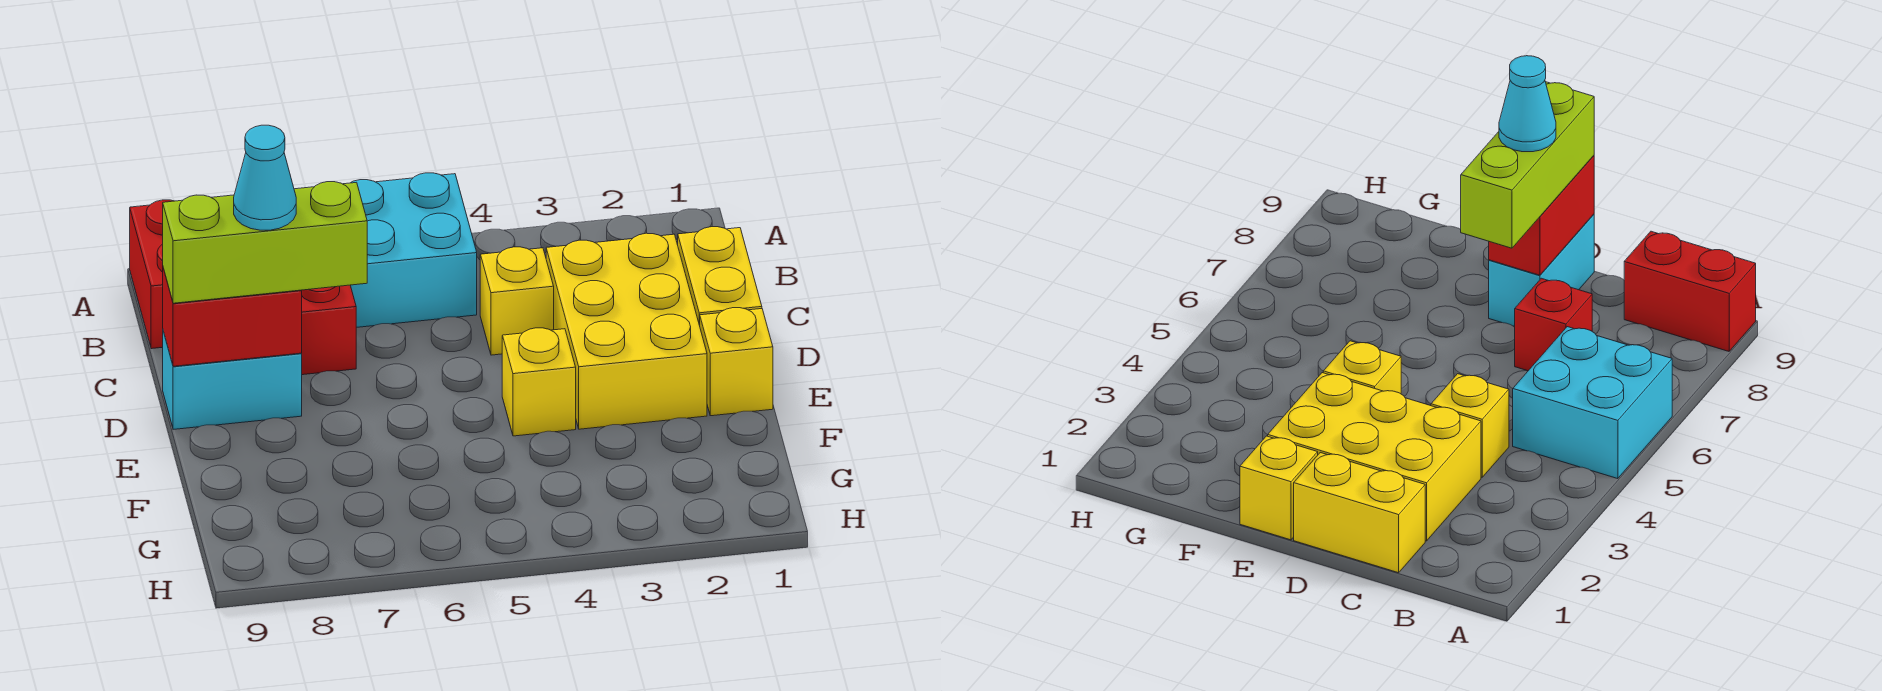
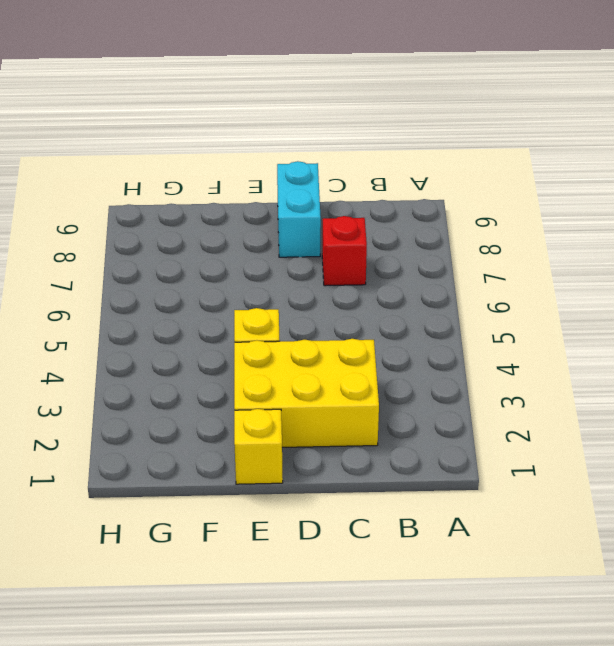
none -> cyan 2x2 brick [351,173,477,327]
none -> red 1x2 brick [130,200,172,349]
none -> yellow 1x2 brick [678,227,762,325]

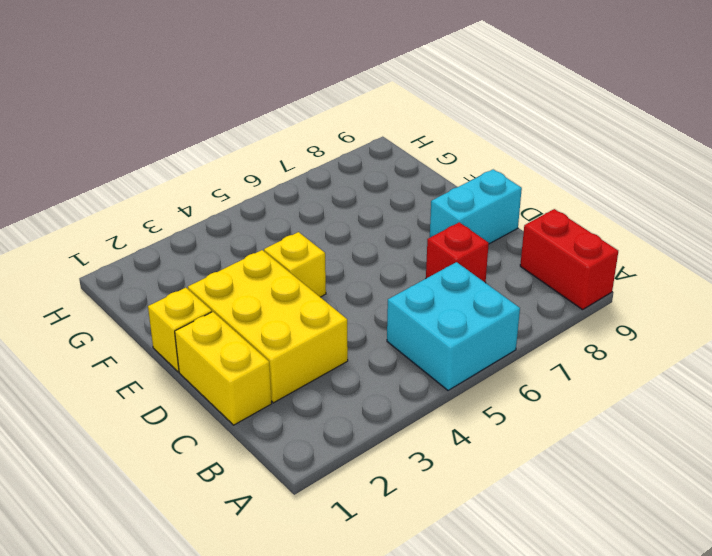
none -> yellow 1x1 brick [480,247,554,355]
none -> red 1x2 brick [163,268,302,366]
none -> lime 1x3 brick [163,182,367,303]

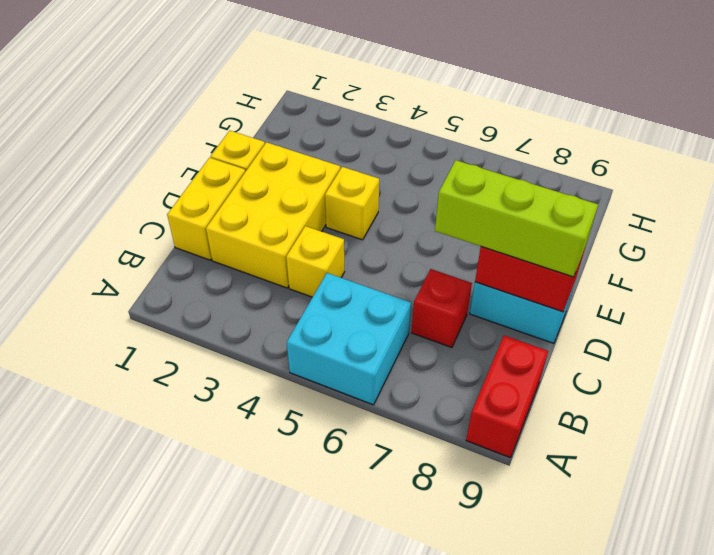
none -> cyan 1x1 cone [234,125,296,230]

